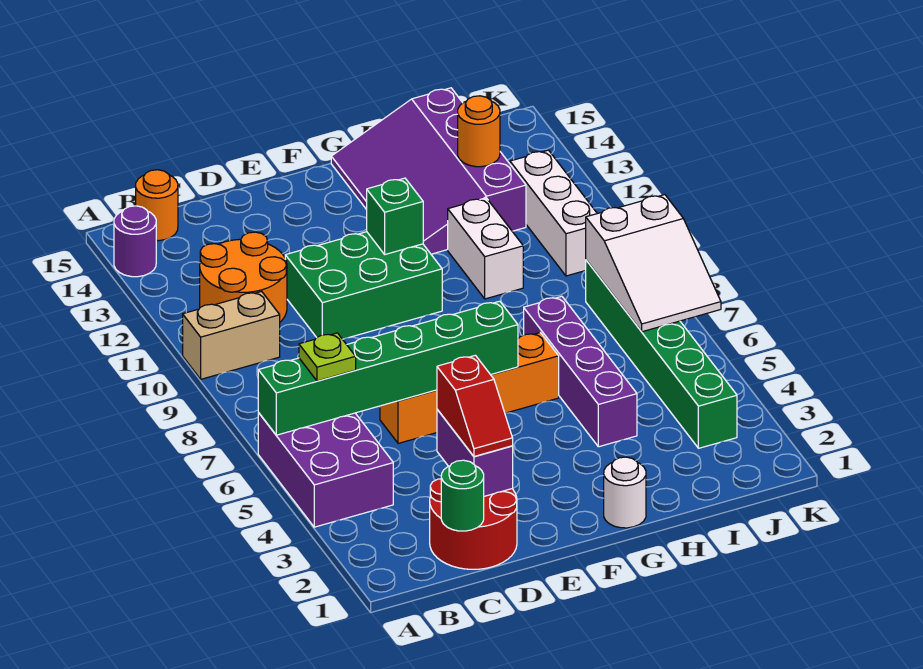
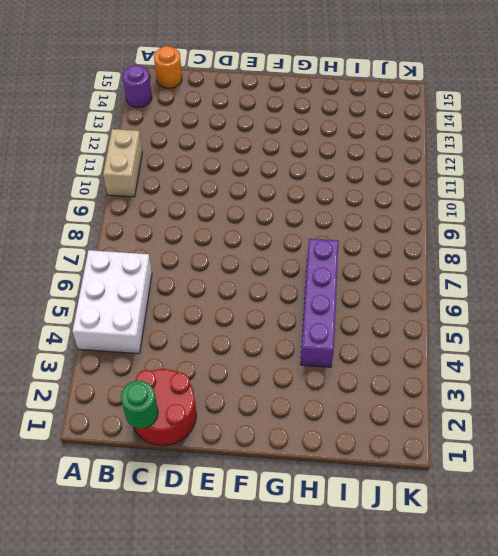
white 2x3 brick [73,250,152,354] -> purple 2x3 brick [258,413,393,527]
tan 1x2 brick [103,129,143,197] -> tan 1x2 brick turned to [183,291,280,379]
none -> orange 2x2 round brick [200,232,287,322]
none -> orange 1x4 brick [380,333,559,443]
none -> green 2x3 brick [285,232,442,339]

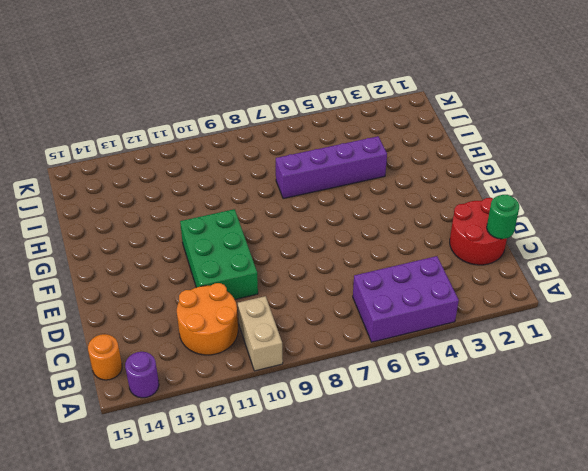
none -> orange 1x4 brick [380,333,559,443]
none -> white 1x1 round brick [604,457,646,528]
none -> purple 3x4 slope [331,88,526,254]

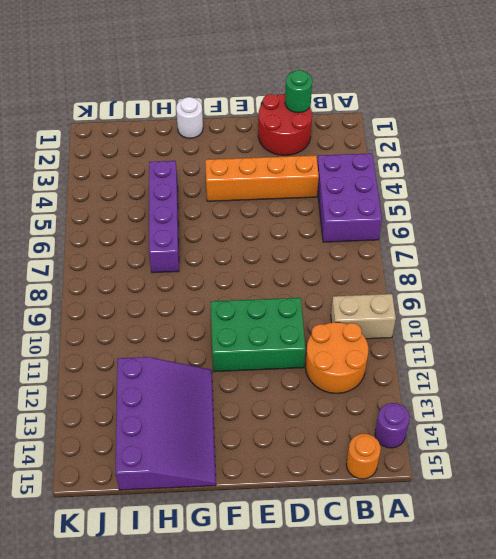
orange 1x4 brick [205,155,319,201] -> orange 1x4 brick moved to [380,333,559,443]
none -> white 1x2 brick [448,198,523,299]
none -> green 1x6 brick [586,260,737,448]
none -> white 1x3 brick [510,150,597,276]

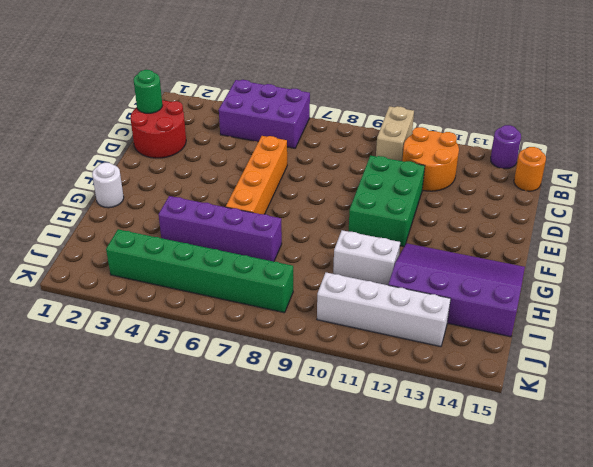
white 1x4 brick [317,273,451,347] -> white 1x3 brick [510,150,597,276]
none -> green 1x6 brick [258,301,518,435]
none -> purple 1x2 brick [437,409,513,496]
none -> green 1x1 brick [367,178,423,254]

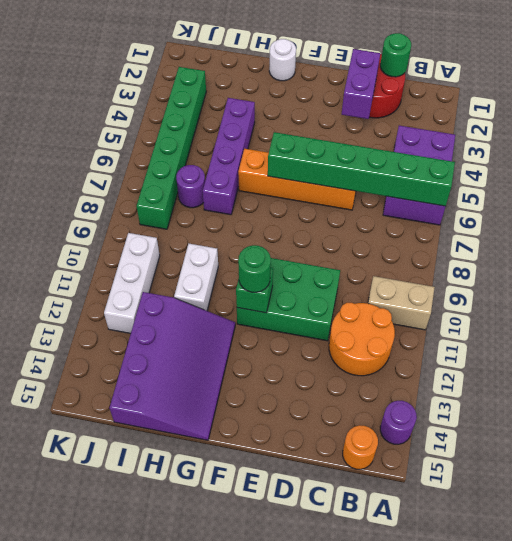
green 1x1 round brick [238,245,271,292] -> none
purple 1x1 round brick [176,165,205,208] -> none
none -> orange 1x1 round brick [458,96,500,167]
none -> white 2x3 slope [586,195,721,332]
none -> lime 1x1 plate [299,333,356,381]

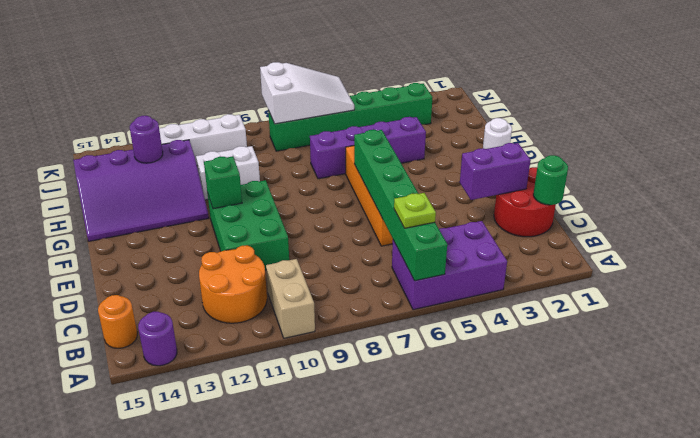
purple 1x1 round brick [130,116,163,163] -> orange 1x1 round brick [458,96,500,167]
none -> red 1x2 slope [437,355,513,456]

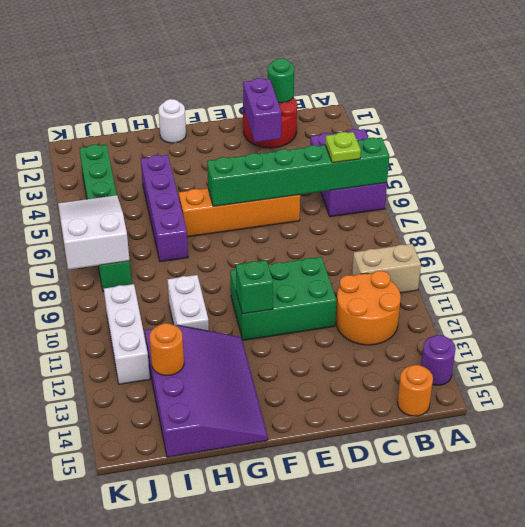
none -> red 1x2 slope [437,355,513,456]

